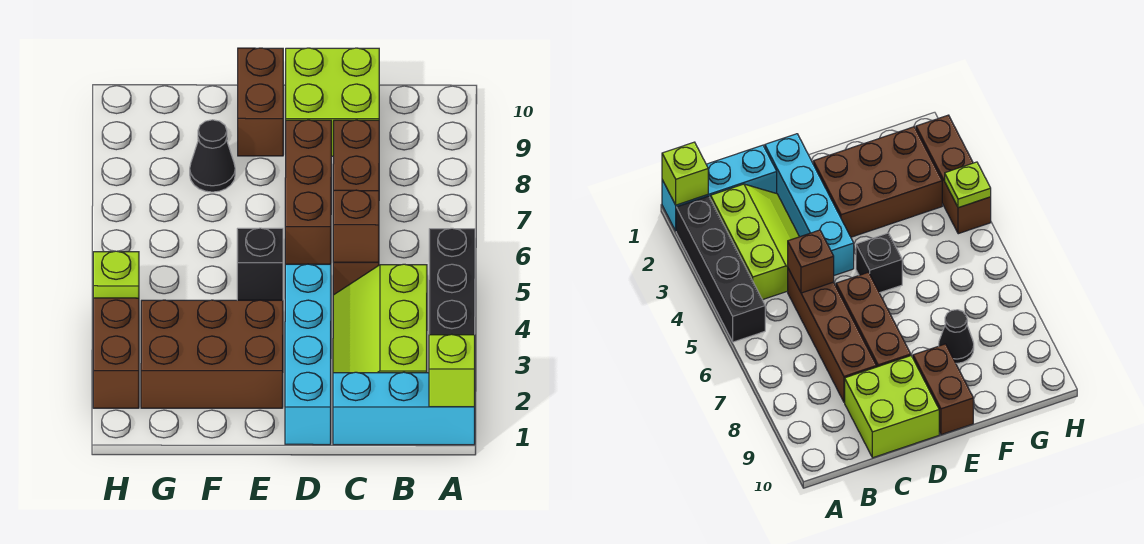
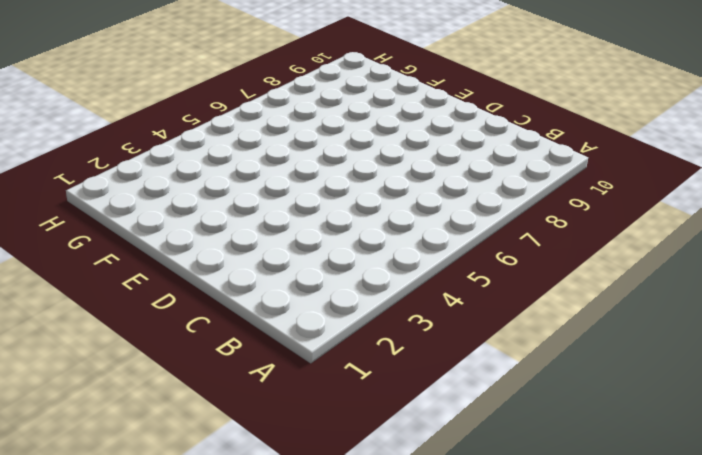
none -> cyan 1x3 brick [333,372,475,445]
none -> black 1x4 brick [429,228,475,335]
none -> lime 2x3 slope [333,264,427,373]

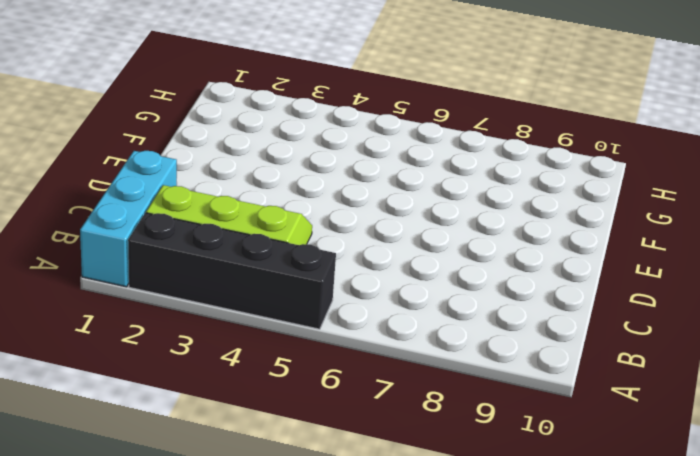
none -> brown 1x4 brick [333,120,379,295]
none -> lime 2x2 brick [286,48,379,156]
none -> cyan 1x4 brick [285,264,331,445]

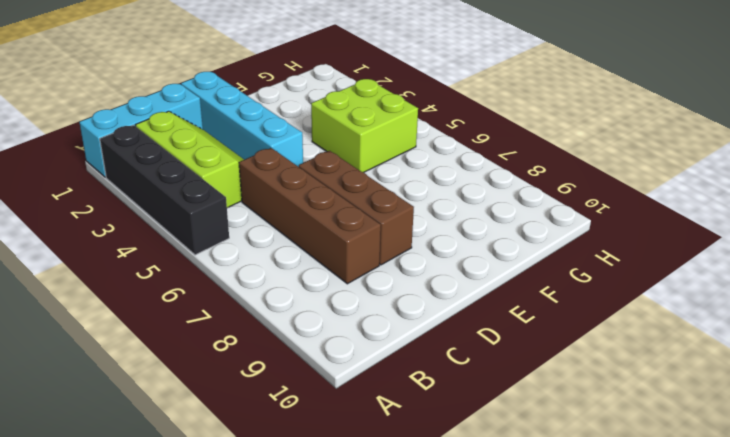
lime 2x2 brick [311,79,418,172] -> lime 2x2 brick moved to [286,48,379,156]
none -> brown 2x3 brick [141,300,283,408]
none -> black 1x1 brick [237,228,283,300]
none -> brown 1x2 brick [238,48,283,156]

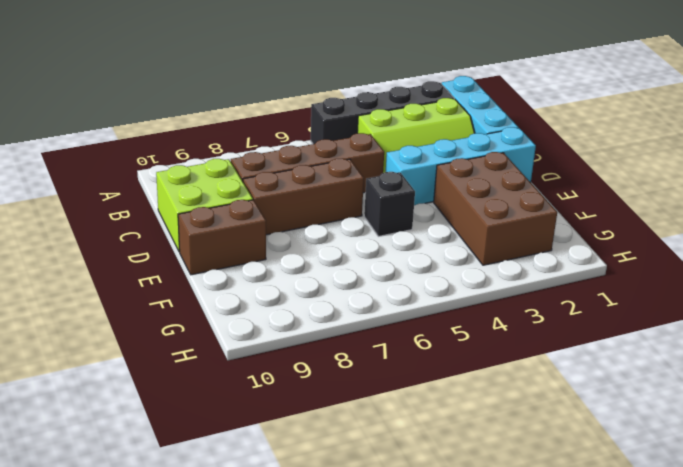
none -> black 1x1 cone [190,120,235,192]
none -> brown 1x3 brick [93,298,139,408]
none -> lime 1x1 brick [429,334,475,407]

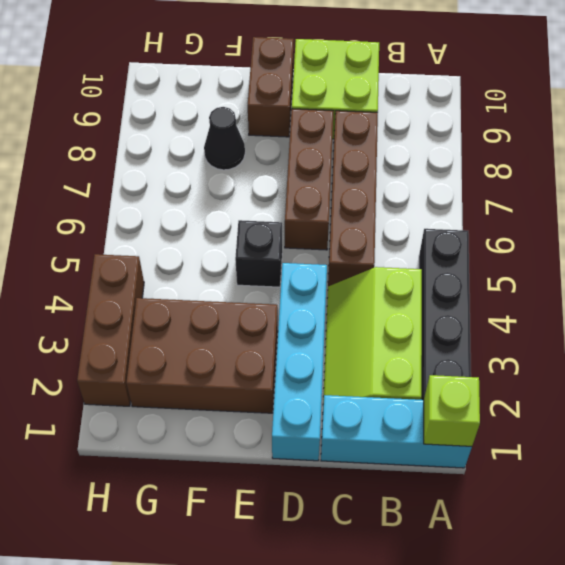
none -> brown 1x1 brick [333,190,379,262]
none -> lime 1x1 plate [93,251,139,298]

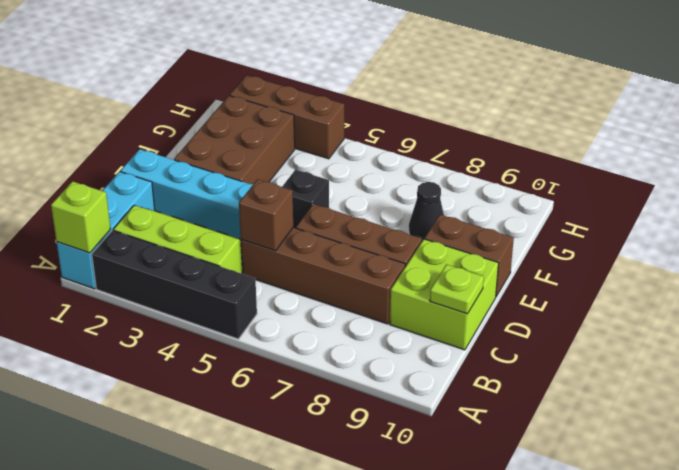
lime 1x1 plate [430,264,484,314] -> lime 1x1 plate moved to [93,251,139,298]

